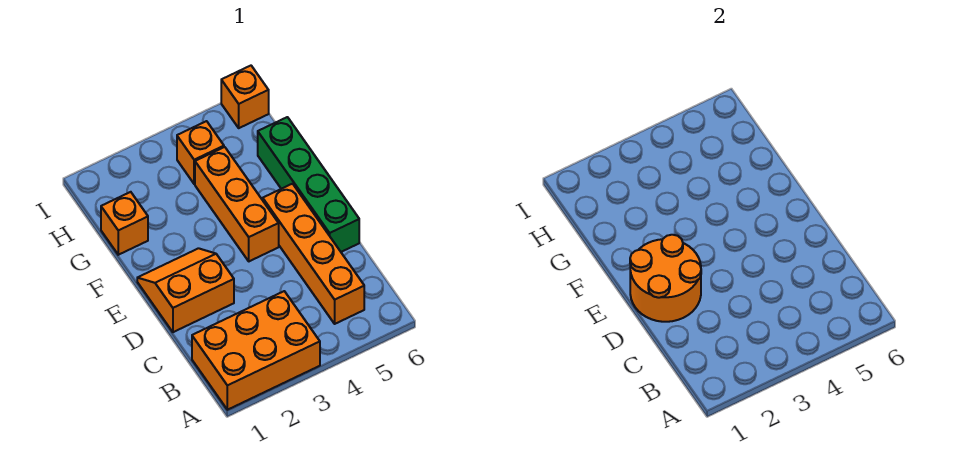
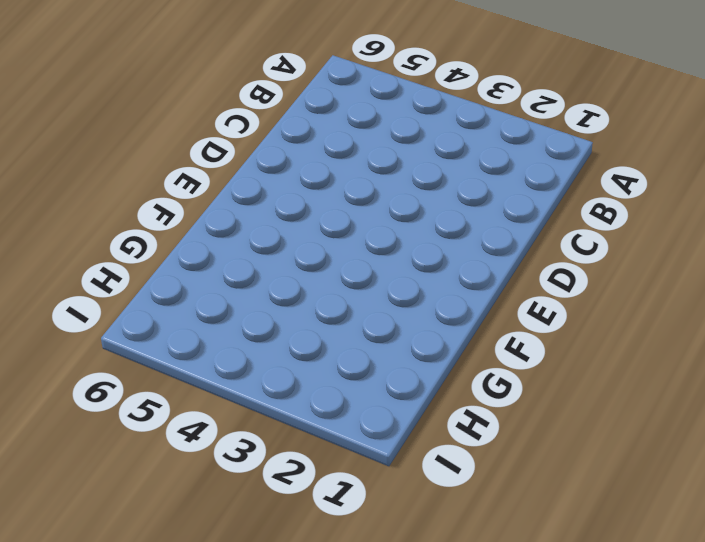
none -> orange 2x3 brick [192,291,320,410]
none -> orange 1x4 brick [263,184,364,324]

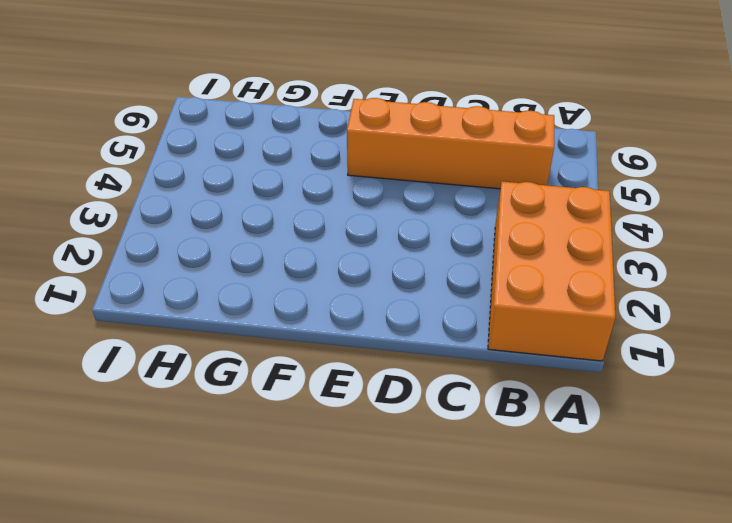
none -> orange 2x2 slope [137,248,234,332]
none -> green 1x4 brick [258,117,359,252]

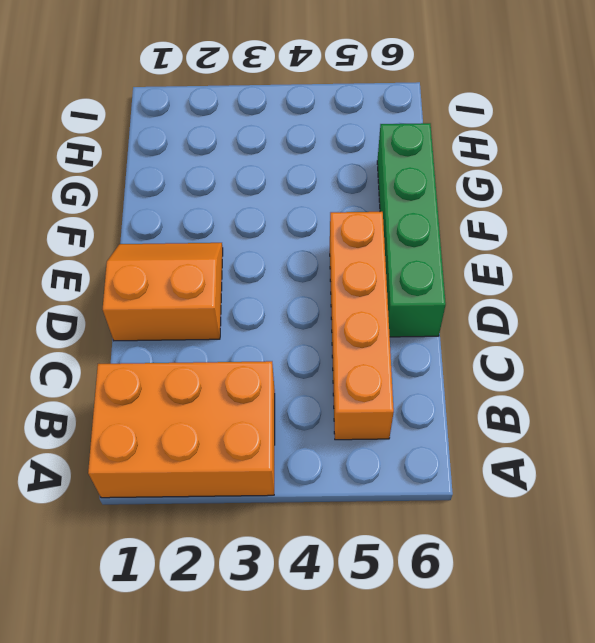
none -> orange 1x3 brick [195,147,279,261]
none -> orange 1x1 brick [101,192,148,255]

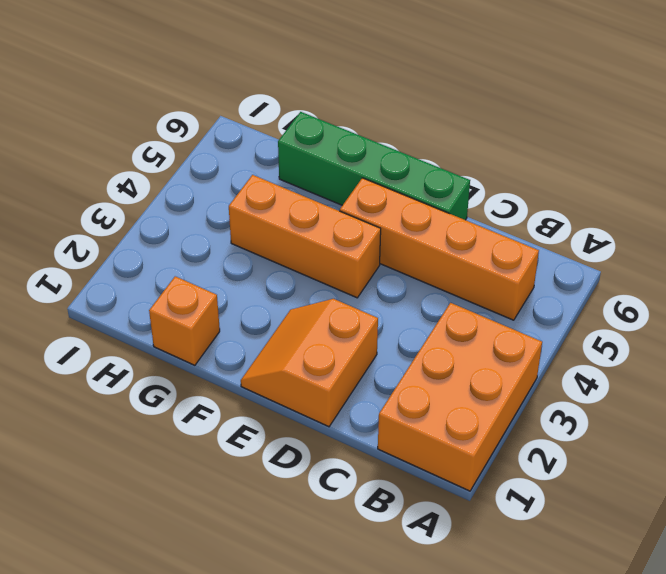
none -> orange 1x1 brick [177,121,224,184]
none -> orange 1x1 brick [221,66,269,128]

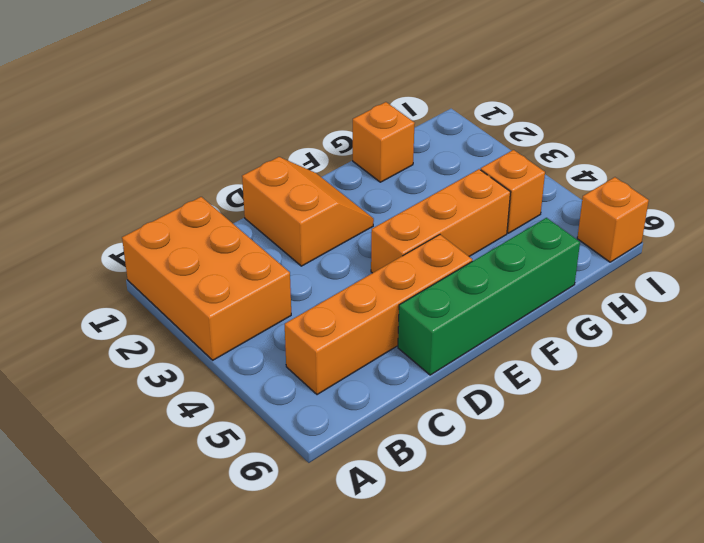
none -> orange 2x2 round brick [630,235,701,322]

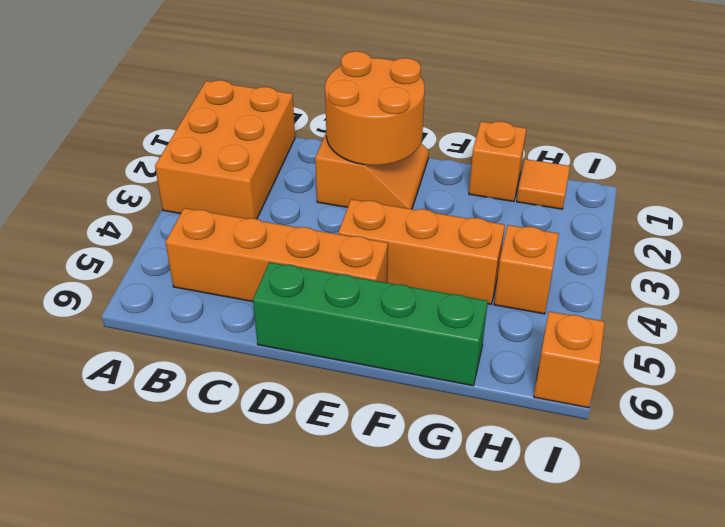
orange 1x1 tile [517,159,570,209] -> none

